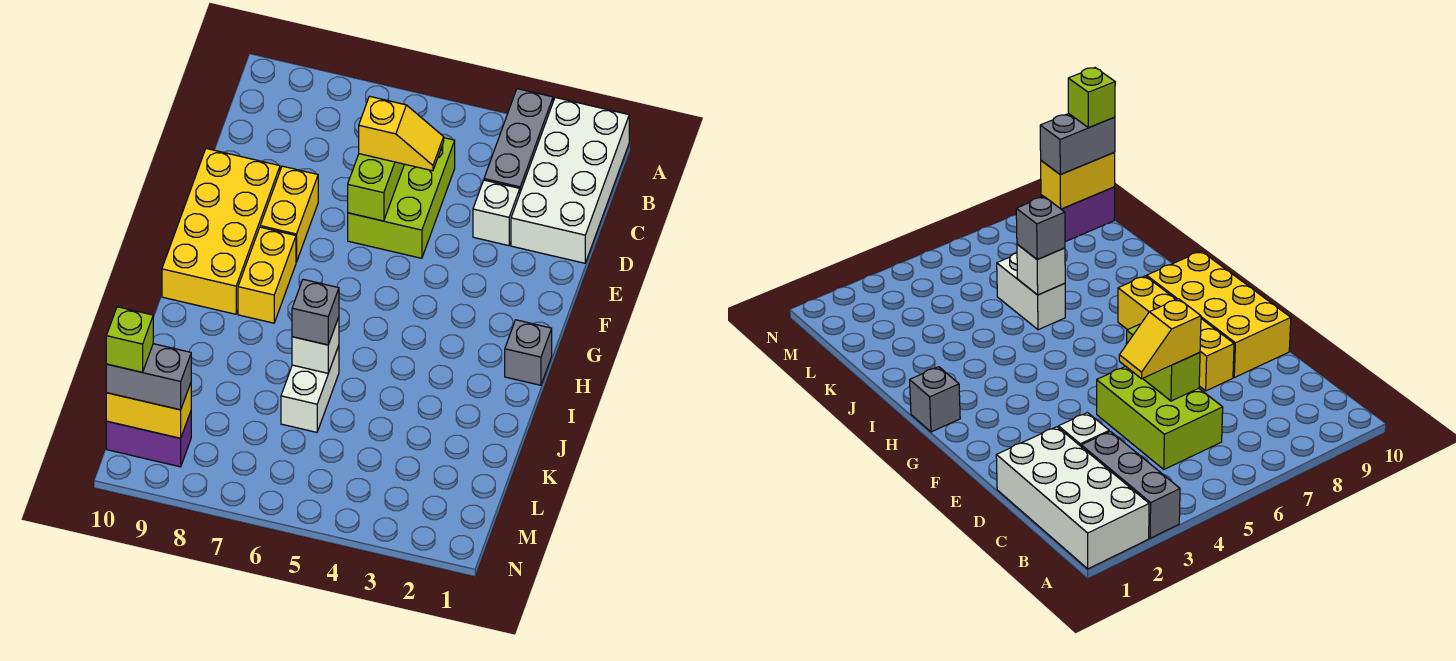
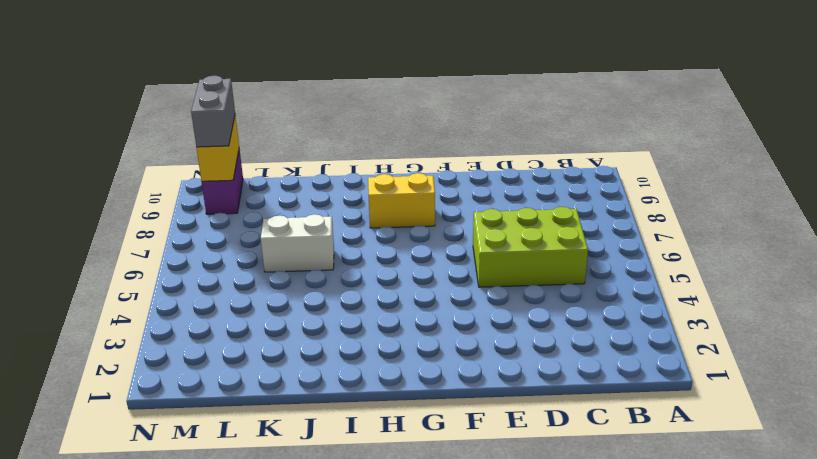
none -> white 2x4 brick [511,98,629,263]
none -> grey 1x3 brick [484,89,553,192]
none -> white 1x1 brick [473,180,520,246]

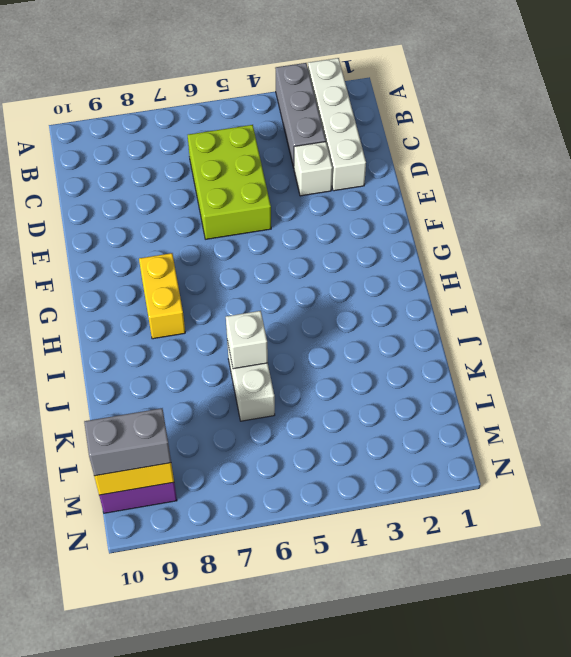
white 1x4 brick [308,58,366,191] -> white 2x4 brick [511,98,629,263]
none -> yellow 1x2 brick [260,166,318,262]
none -> yellow 2x4 brick [162,149,280,314]
none -> grey 1x1 brick [505,320,552,385]

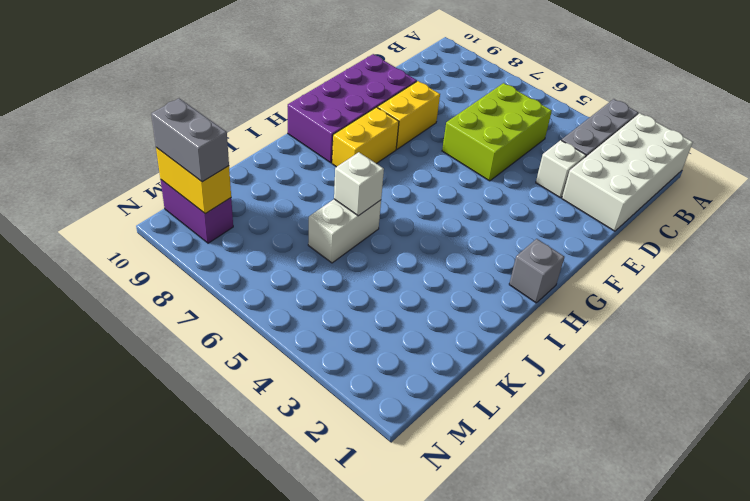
purple 2x4 brick [288,54,417,163] -> yellow 2x4 brick [162,149,280,314]
none -> lime 1x2 brick [348,154,404,221]
none -> yellow 1x2 slope [359,96,444,171]
none -> grey 1x1 brick [292,279,339,345]

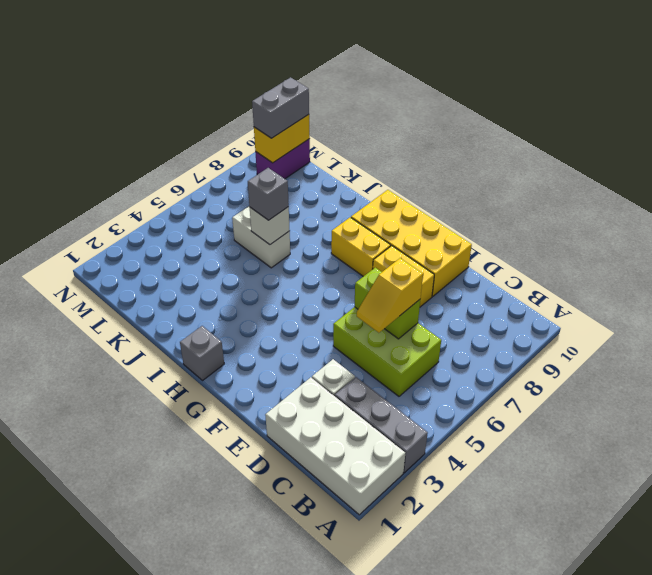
none -> lime 1x1 brick [106,307,153,372]

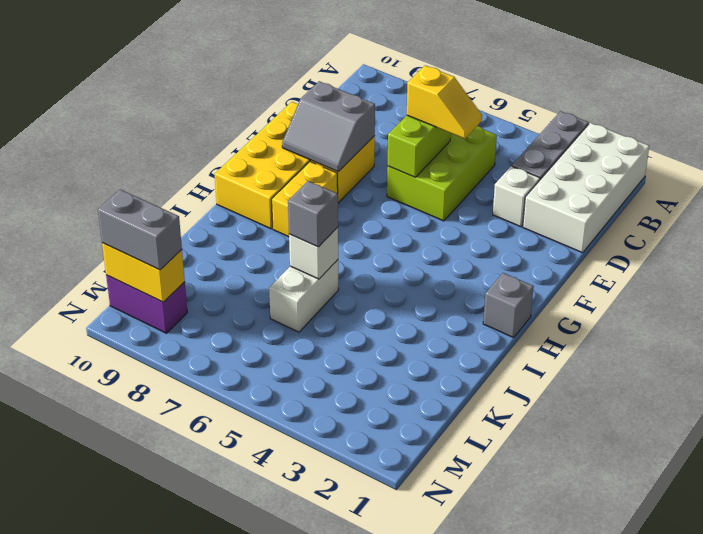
grey 2x2 slope [282,81,375,172] -> none
none -> lime 1x1 brick [106,307,153,372]

